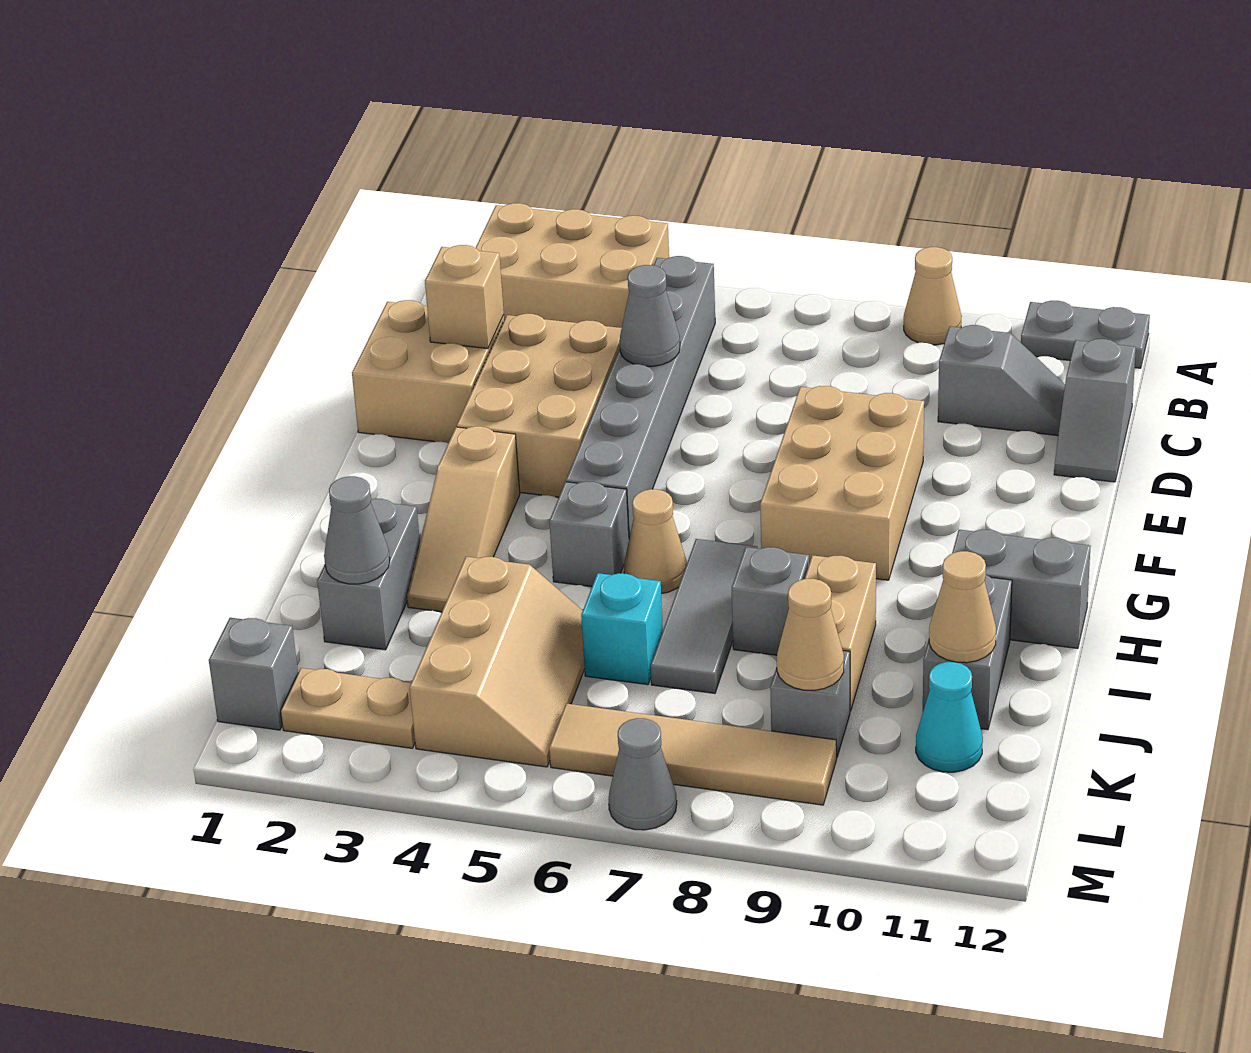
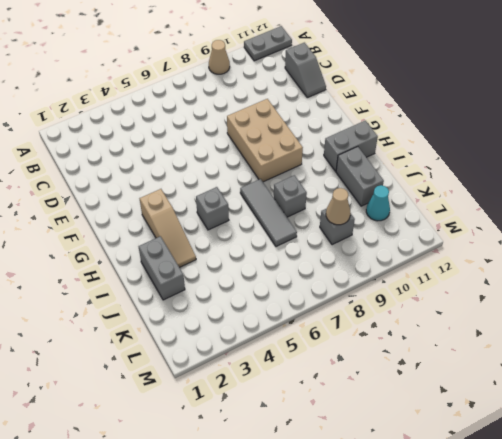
none -> tan 2x3 brick [476,203,669,328]
none -> grey 1x6 brick [566,256,715,538]
none -> grey 1x2 slope [938,325,1065,436]
none -> tan 2x2 brick [352,300,504,443]

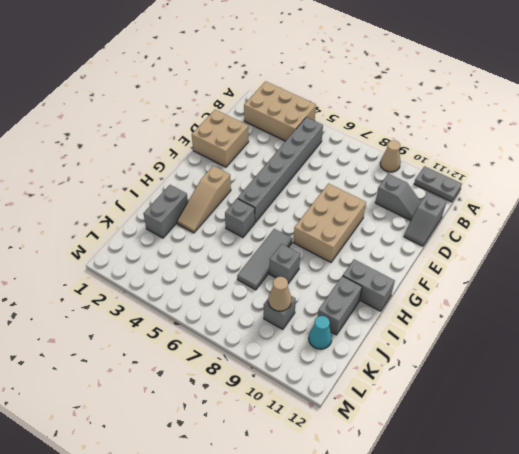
none -> tan 2x3 brick [457,314,622,497]
none -> tan 1x1 cone [624,489,687,594]
none -> tan 1x2 brick [805,555,876,711]
none -> tan 2x3 slope [410,557,585,767]

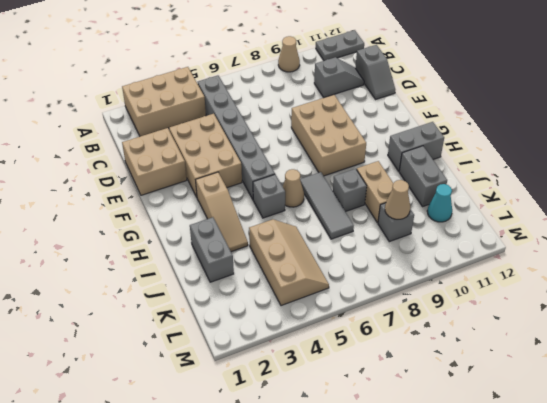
none -> cyan 1x1 brick [581,573,663,685]
none -> grey 1x1 brick [209,618,298,730]
none -> tan 1x2 plate [281,668,415,748]
none -> tan 1x4 tile [549,703,837,805]

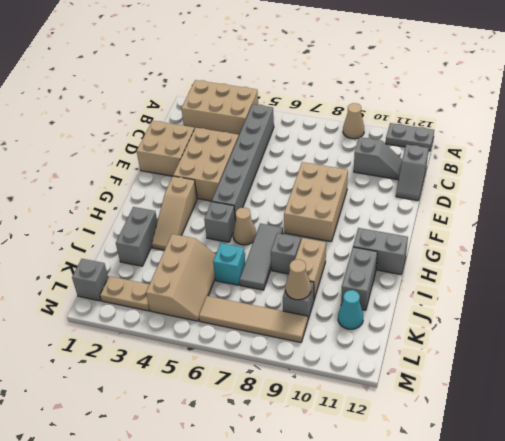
none -> grey 1x1 cone [609,718,677,830]
none -> tan 1x1 brick [425,245,504,349]
none -> grey 1x1 cone [619,265,680,366]
none -> grey 1x1 cone [324,476,390,584]

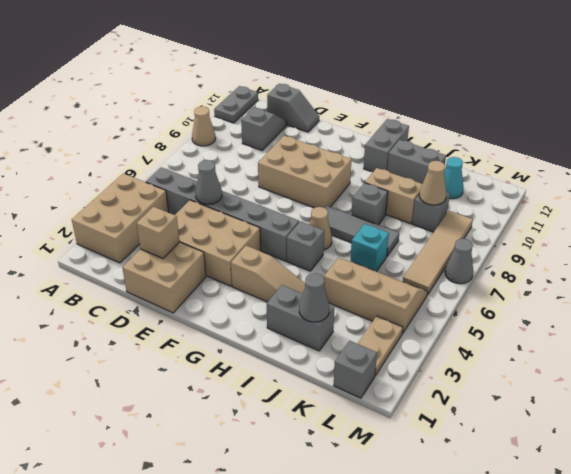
none -> tan 1x1 cone [929,551,996,663]

